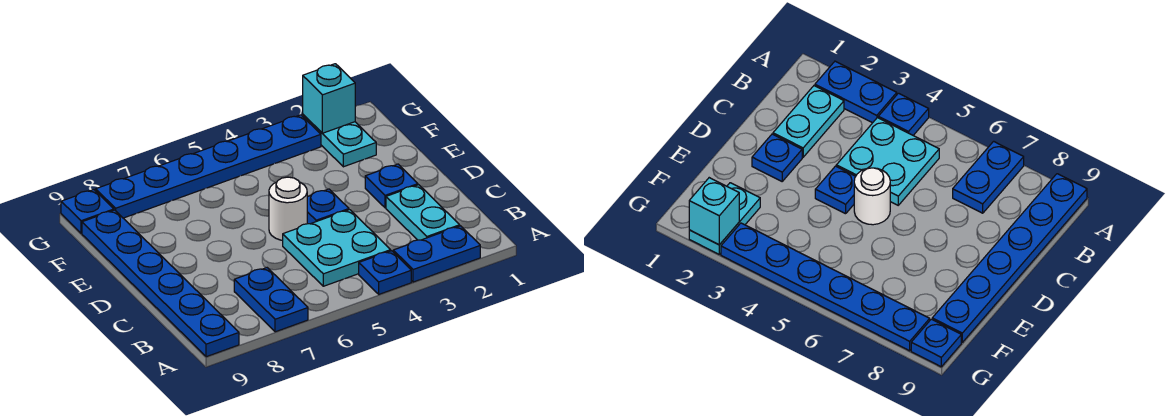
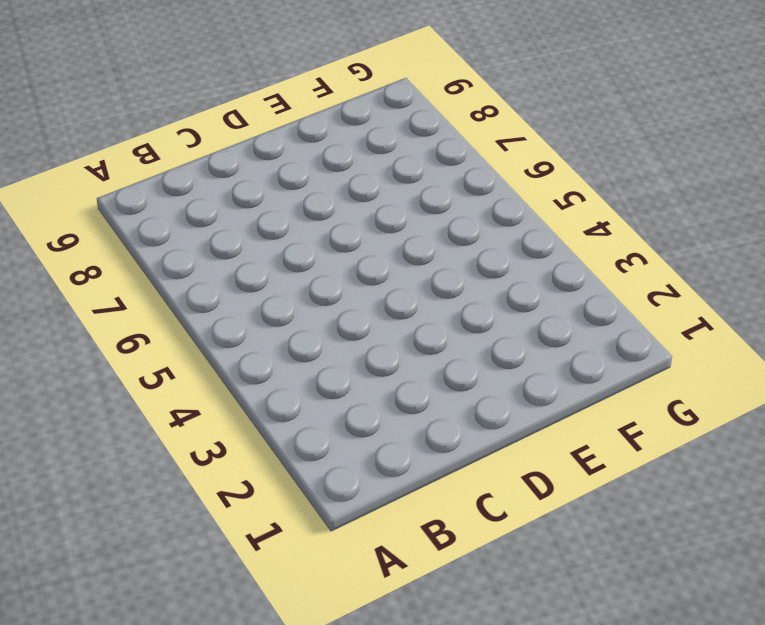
none -> blue 1x2 plate [393,226,480,282]
none -> blue 1x1 plate [359,251,411,294]
none -> blue 1x2 plate [234,268,308,332]

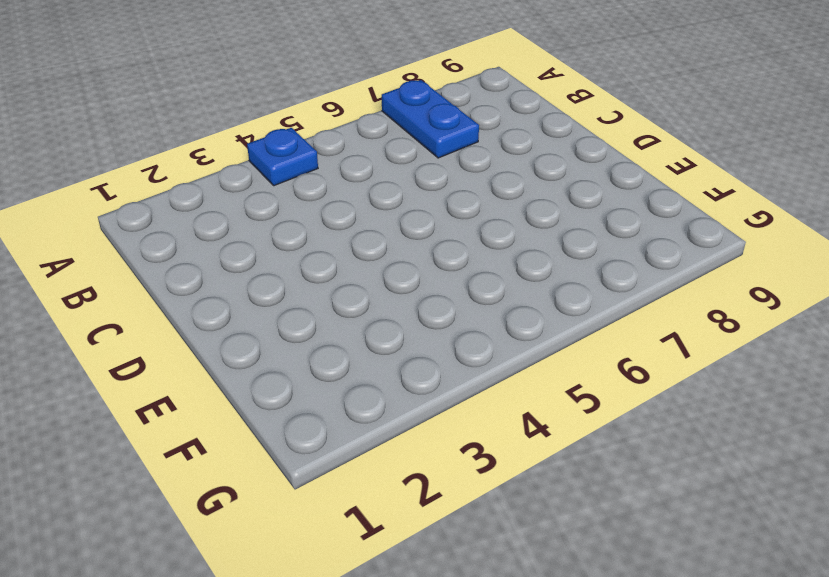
none -> blue 1x2 plate [393,226,480,282]
none -> blue 1x6 plate [82,210,239,357]
none -> cyan 1x2 plate [386,185,460,240]

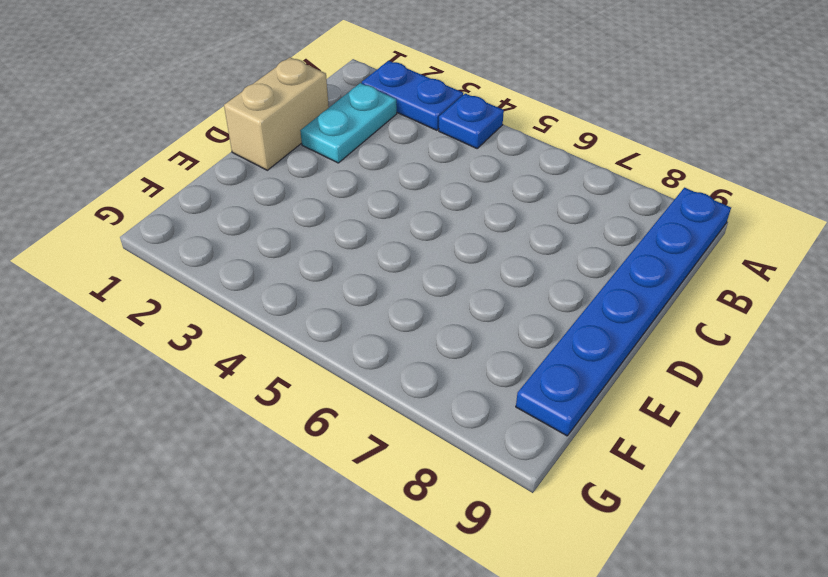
tan 1x2 brick [224,57,329,170] -> none
none -> blue 1x2 plate [234,268,308,332]
none -> cyan 2x2 plate [283,210,391,286]
none -> blue 1x1 plate [365,164,418,208]

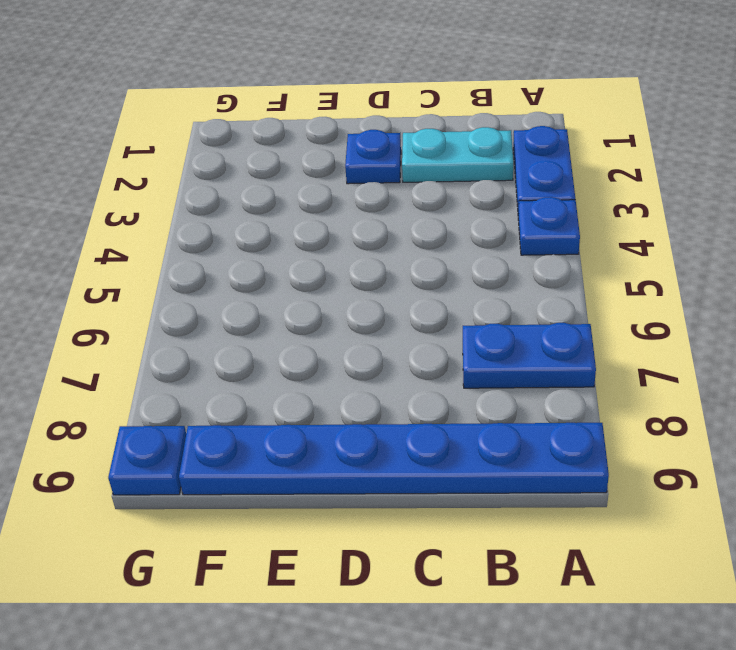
none -> cyan 2x2 plate [283,210,391,286]
none -> blue 1x1 plate [307,189,349,224]
none -> white 1x1 round brick [269,177,308,240]

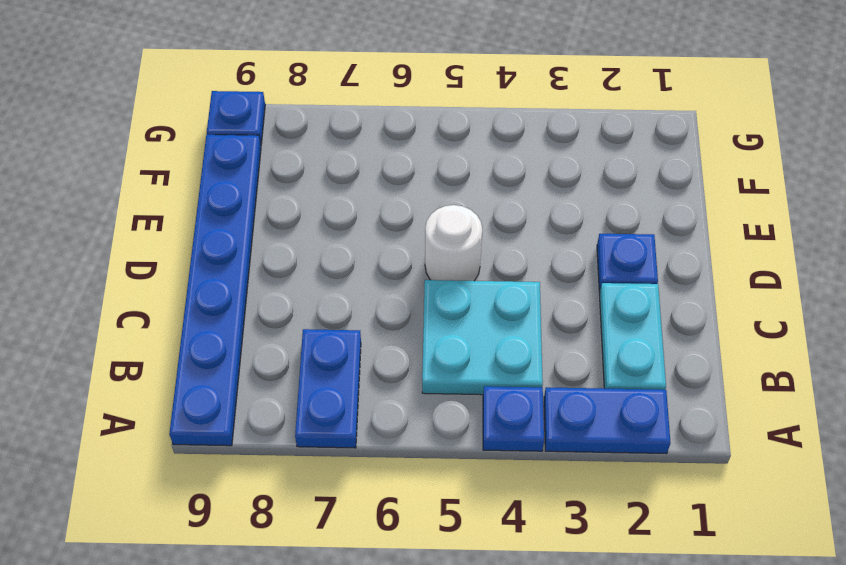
none -> blue 1x1 plate [307,189,349,224]
none -> cyan 1x2 plate [303,115,376,167]
none -> blue 1x6 plate [96,115,321,218]

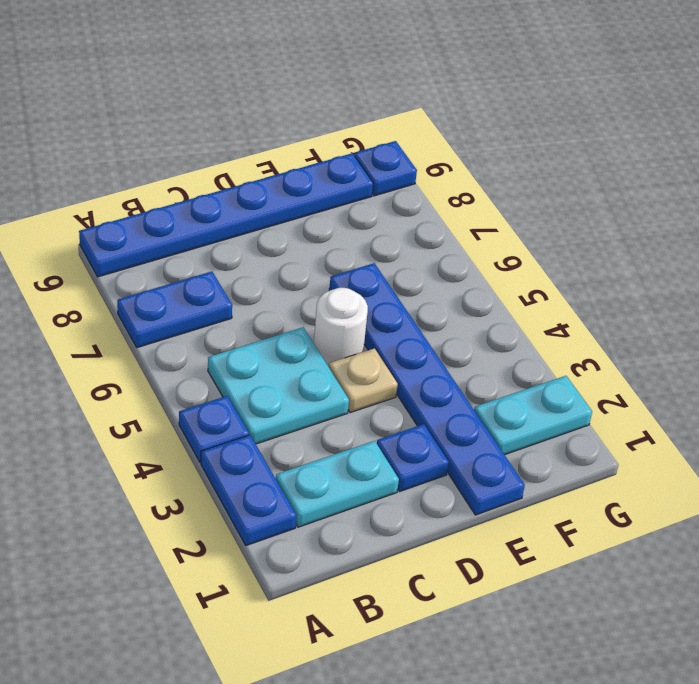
tan 1x1 plate [329,348,398,413] -> blue 1x1 plate [307,189,349,224]
blue 1x6 plate [329,263,525,515] -> blue 1x6 plate moved to [96,115,321,218]
none -> cyan 1x1 brick [303,64,355,133]

